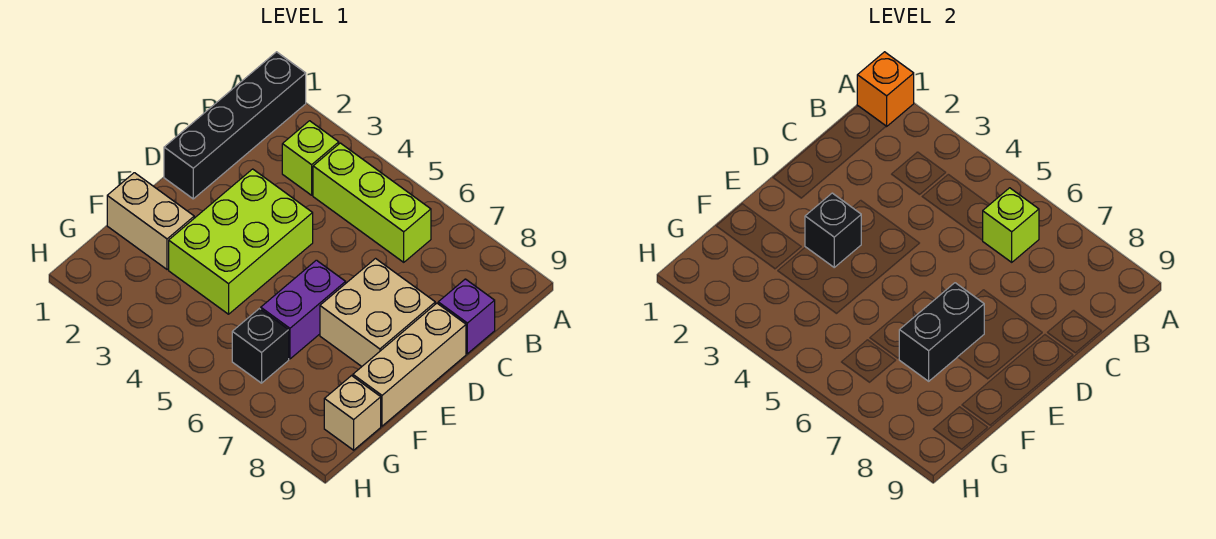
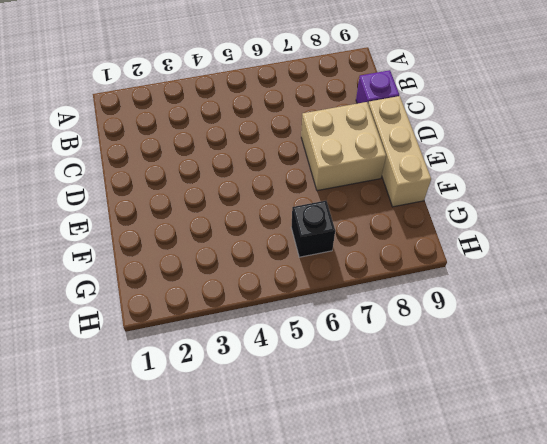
none -> black 1x4 brick [164,52,306,199]
none -> lime 1x1 brick [282,121,339,195]
none -> lime 1x3 brick [313,143,431,262]

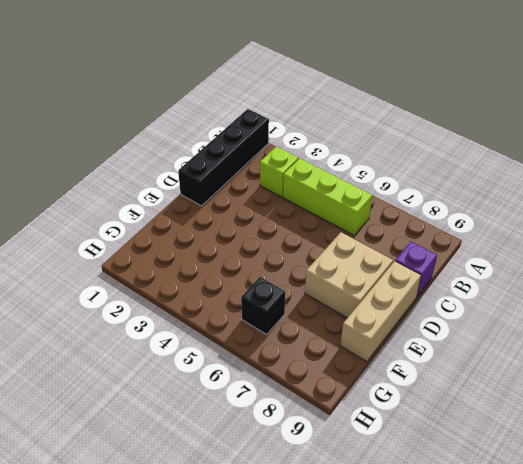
none -> lime 2x3 brick [169,169,313,314]
none -> purple 1x2 brick [261,260,346,359]
none -> tan 1x2 brick [107,173,194,270]

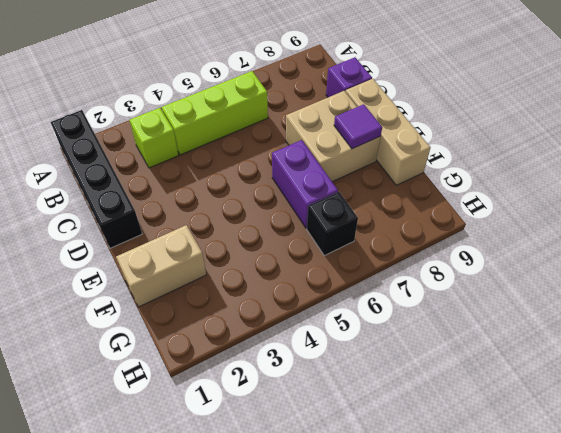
purple 1x1 tile [334,104,382,149] -> none
none -> lime 2x3 brick [169,169,313,314]
none -> tan 1x1 brick [324,376,381,450]
none -> orange 1x1 brick [857,52,914,126]

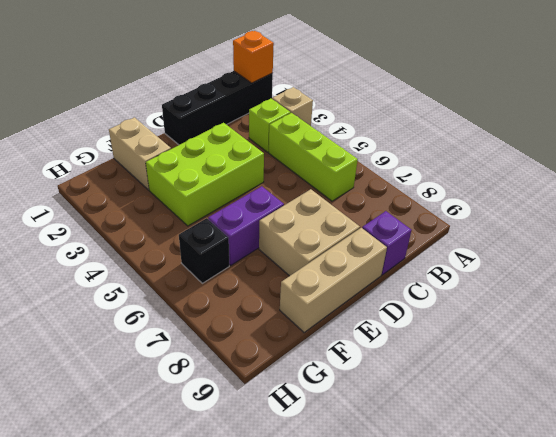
tan 1x1 brick [272,87,313,126] -> tan 1x1 brick moved to [324,376,381,450]
none -> lime 1x1 brick [982,188,1039,262]
none -> black 1x1 brick [805,193,861,267]
none -> black 1x2 brick [899,283,984,381]

